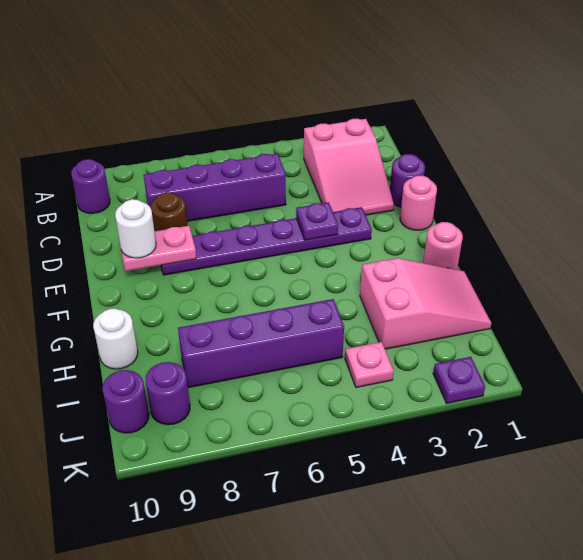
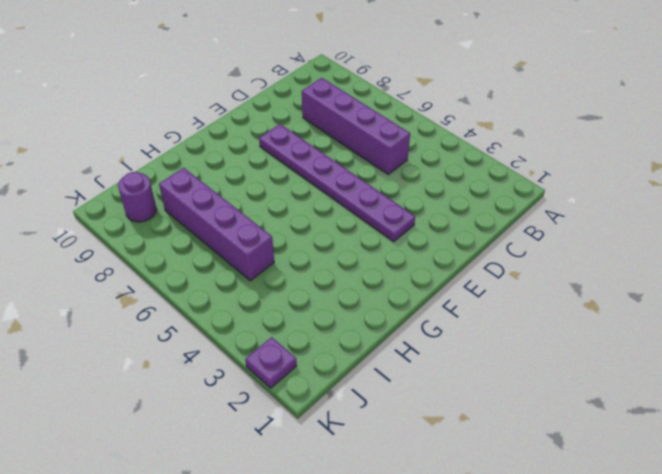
none -> pink 2x3 slope [304,119,394,215]
none -> purple 1x1 round brick [71,159,110,213]
none -> purple 1x1 round brick [390,154,425,207]

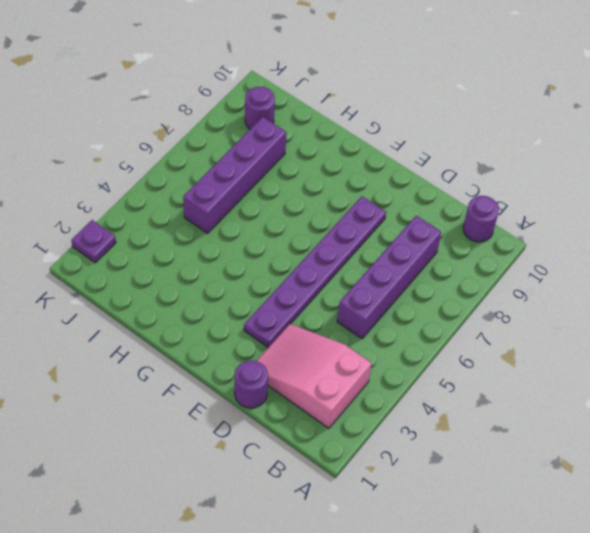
none -> brown 1x1 round brick [151,192,187,231]
none -> pink 1x1 round brick [400,176,437,230]
none -> pink 1x1 round brick [423,222,463,270]

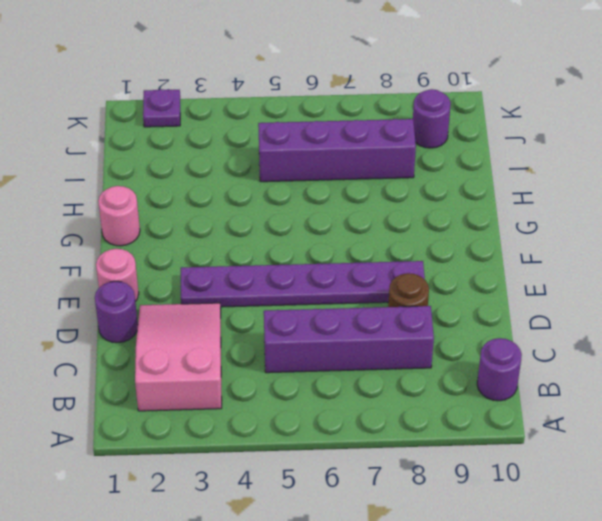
none -> pink 2x3 slope [360,258,492,349]
none -> white 1x1 round brick [93,309,138,369]
none -> pink 1x1 plate [345,342,394,388]

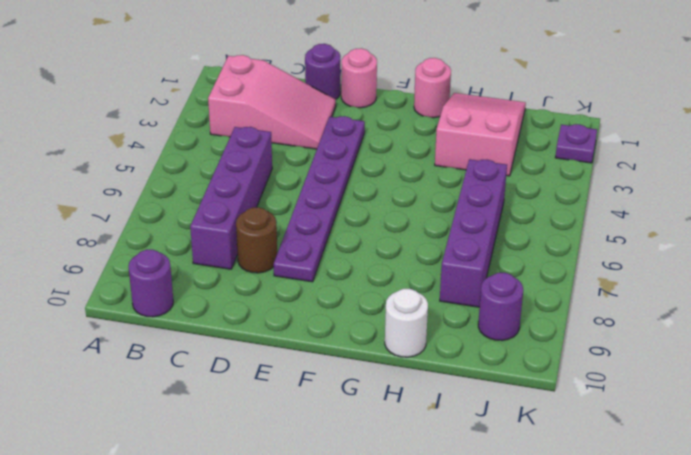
none -> pink 1x1 plate [345,342,394,388]
none -> purple 1x1 round brick [102,370,149,433]
none -> purple 1x1 plate [296,202,338,240]

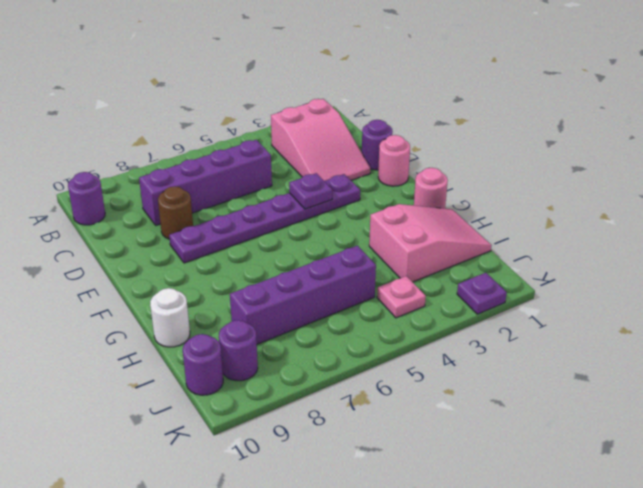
none -> pink 1x2 plate [121,226,196,271]
none -> white 1x1 round brick [115,199,156,258]

